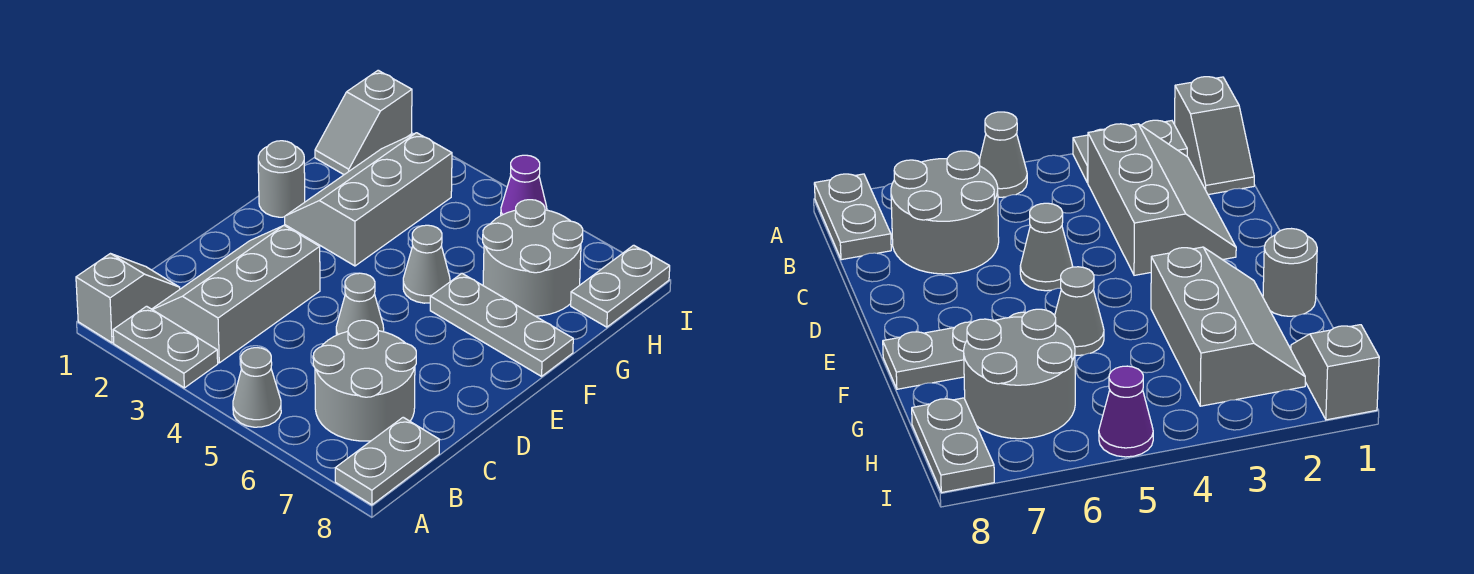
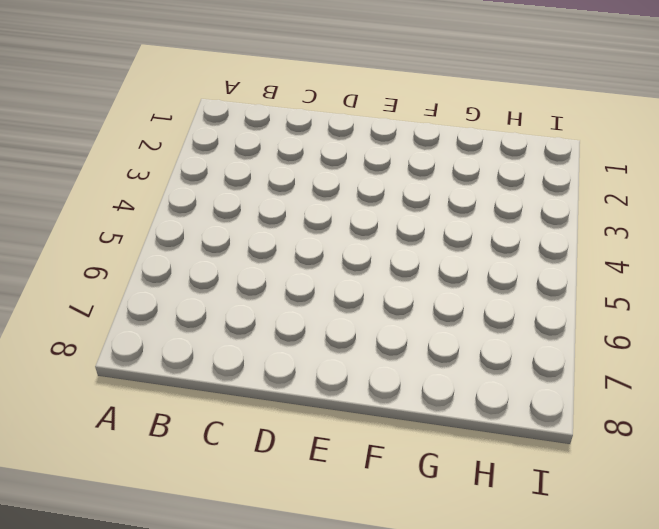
none -> grey 1x2 slope [76,254,180,343]
none -> grey 1x2 plate [113,306,218,388]
none -> grey 1x1 cone [233,348,281,427]

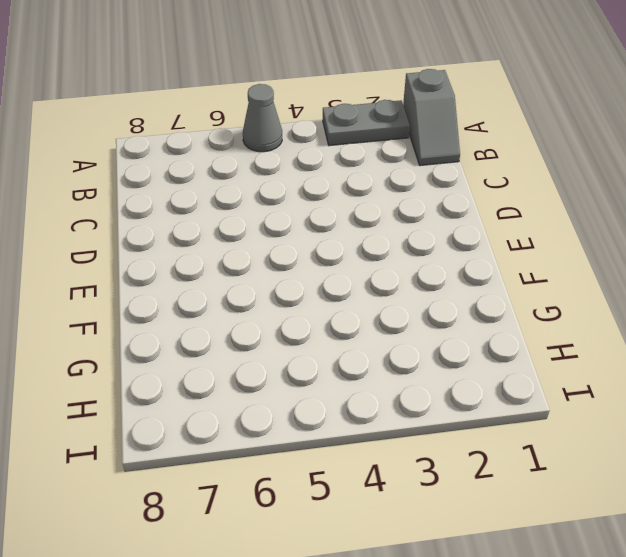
none -> grey 1x2 plate [335,417,439,505]
none -> grey 2x3 slope [152,225,320,363]
none -> grey 2x2 round brick [313,320,416,441]

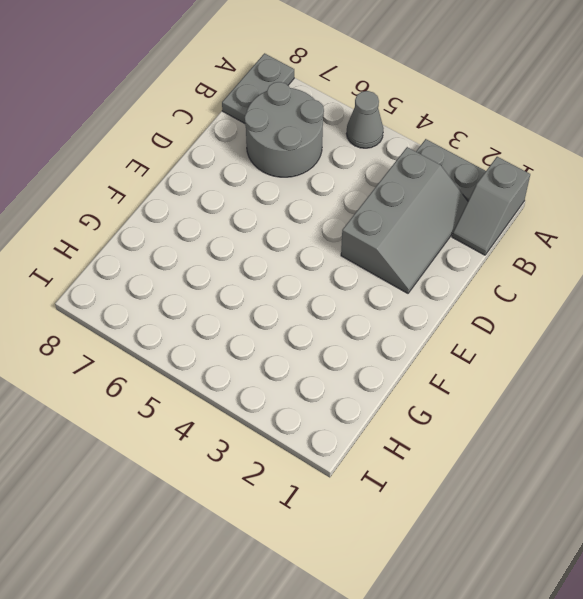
none -> grey 1x1 cone [336,273,384,335]
none -> grey 1x1 round brick [258,141,305,217]
none -> grey 2x3 slope [285,133,452,266]

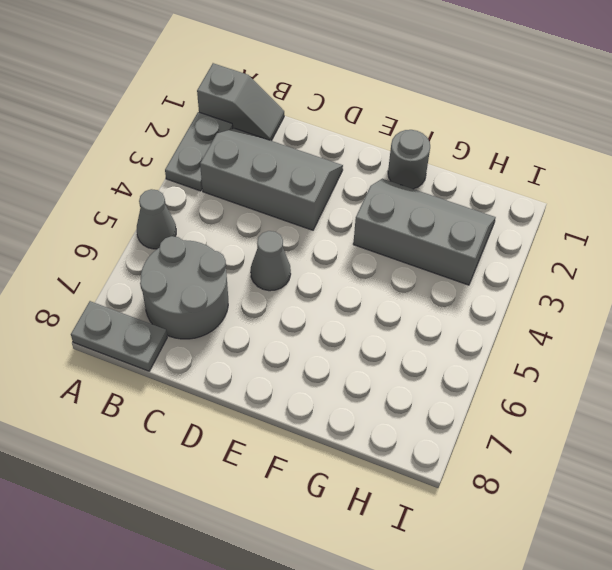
none -> grey 1x1 cone [403,225,450,303]
none -> grey 1x3 plate [430,273,573,376]
none -> grey 2x2 round brick [483,200,583,316]

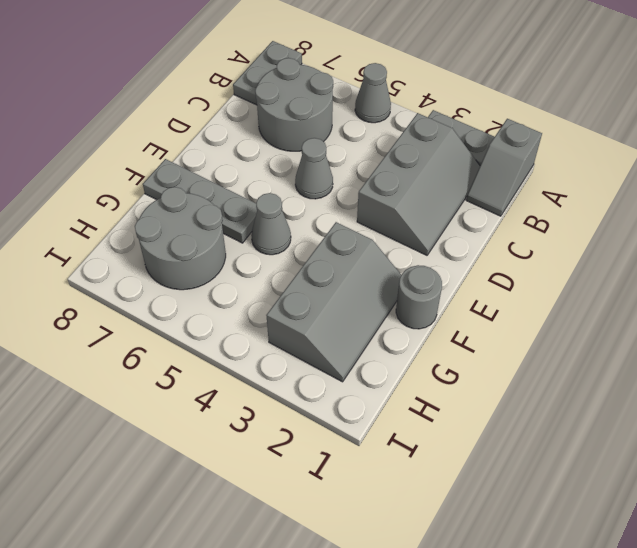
none -> grey 1x2 slope [315,70,412,175]
none -> grey 1x2 plate [571,245,670,327]
none -> purple 1x1 cone [501,155,547,215]

